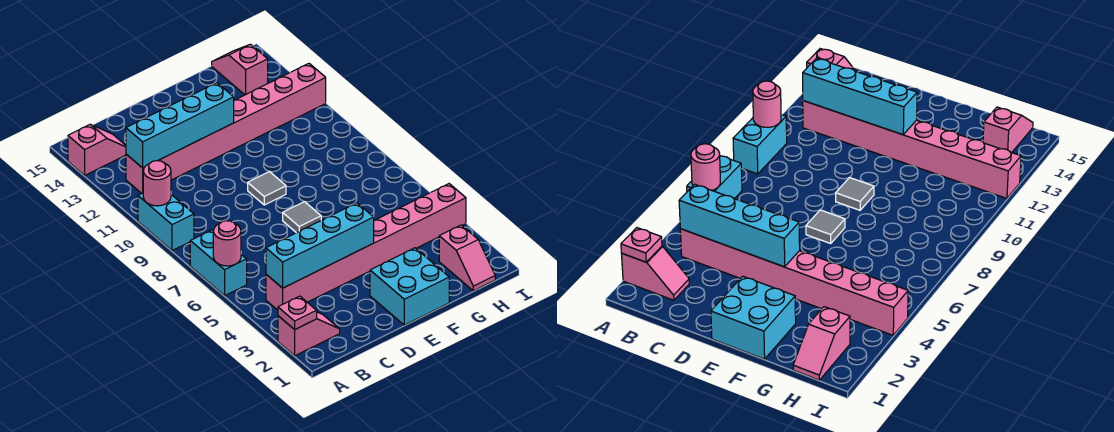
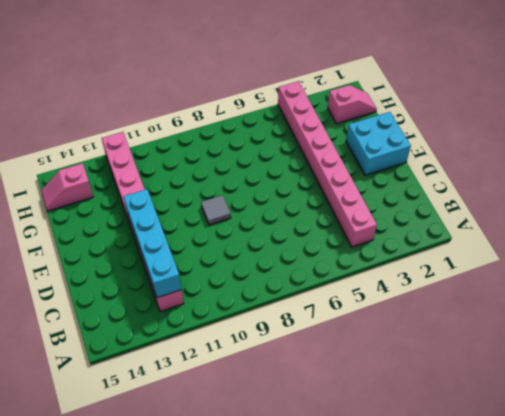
none -> pink 1x2 slope [278,312,340,356]
none -> cyan 1x2 brick [190,230,247,296]
none -> cyan 1x2 brick [138,193,194,251]

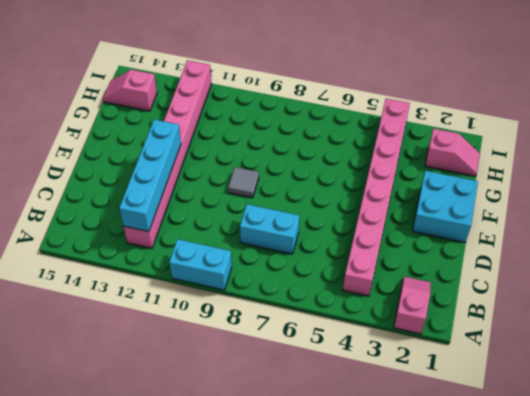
cyan 1x2 brick [240,204,299,254] -> cyan 1x2 brick moved to [190,230,247,296]
none -> pink 1x2 slope [68,124,126,175]
none -> grey 1x1 tile [283,202,321,233]
none -> pink 1x1 plate [278,296,317,330]

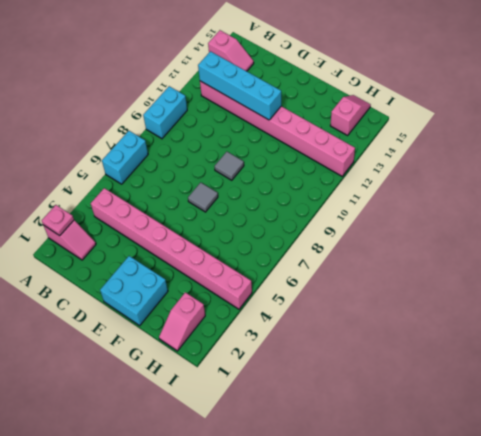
none -> pink 1x1 round brick [213,221,241,266]
none -> pink 1x1 round brick [143,160,171,206]
none -> cyan 1x4 brick [266,203,374,288]

